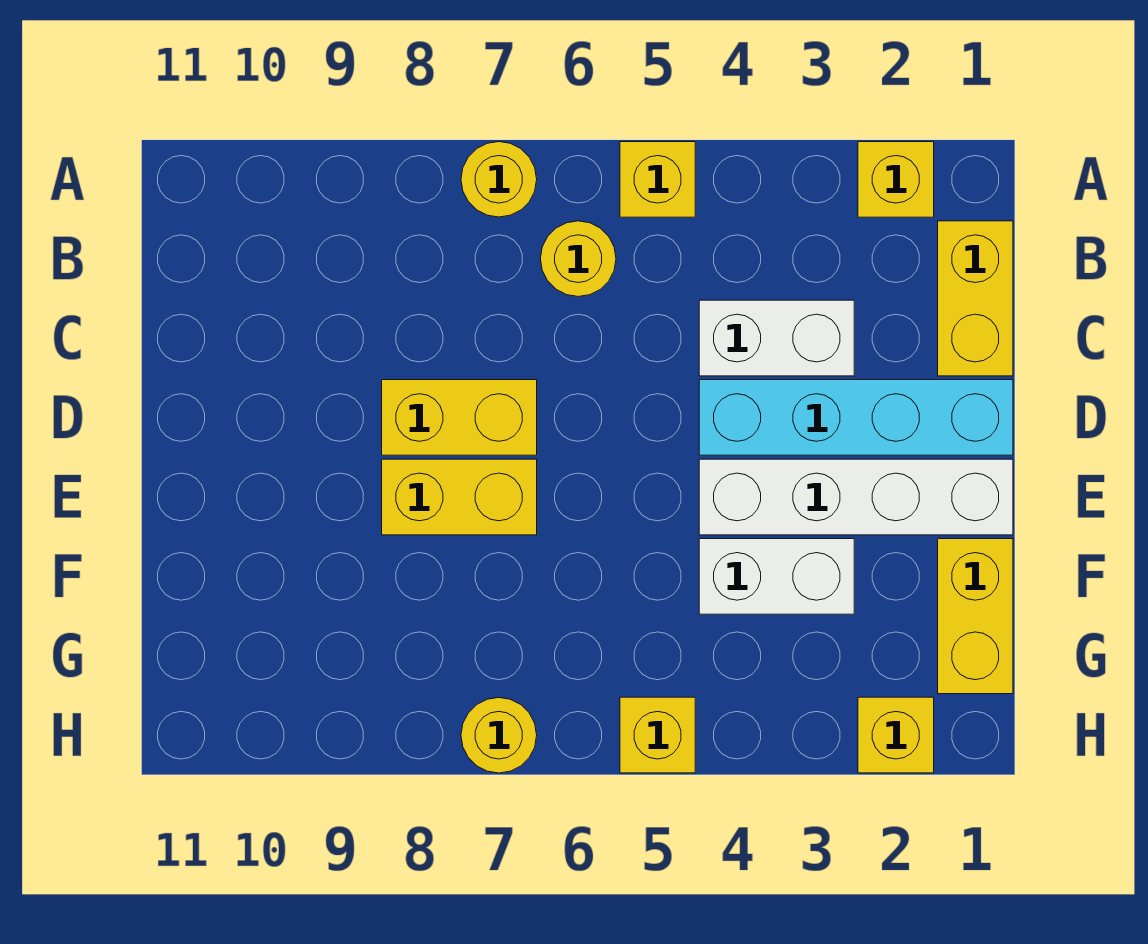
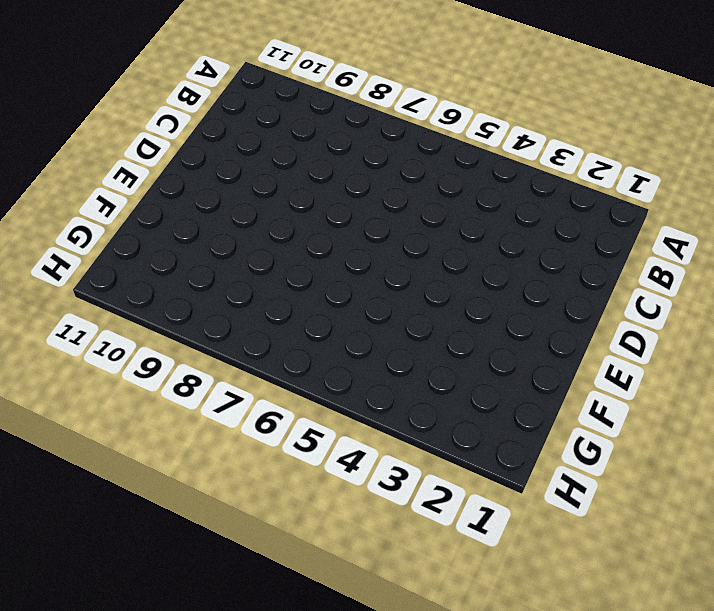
none -> yellow 1x1 brick [858,142,934,217]
none -> yellow 1x1 brick [620,142,695,217]
none -> yellow 1x1 round brick [461,142,537,217]

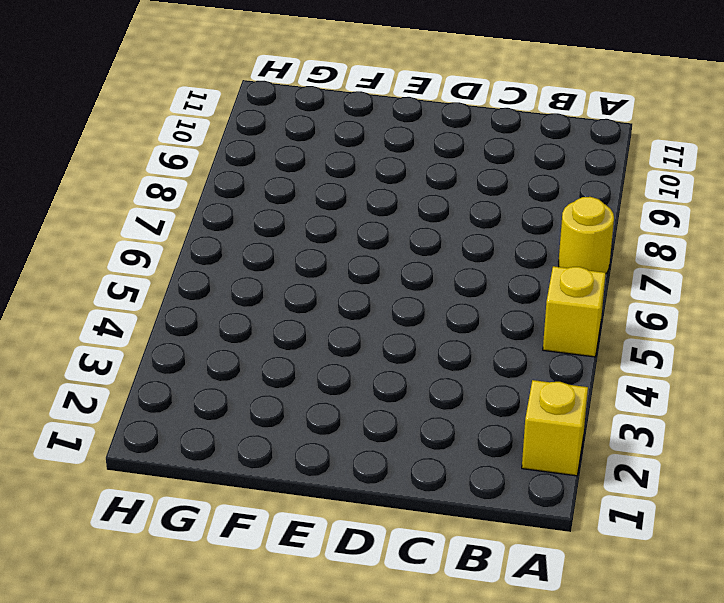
none -> yellow 1x2 brick [938,221,1013,376]
none -> yellow 1x1 round brick [541,221,616,297]
none -> white 1x2 brick [699,300,854,376]

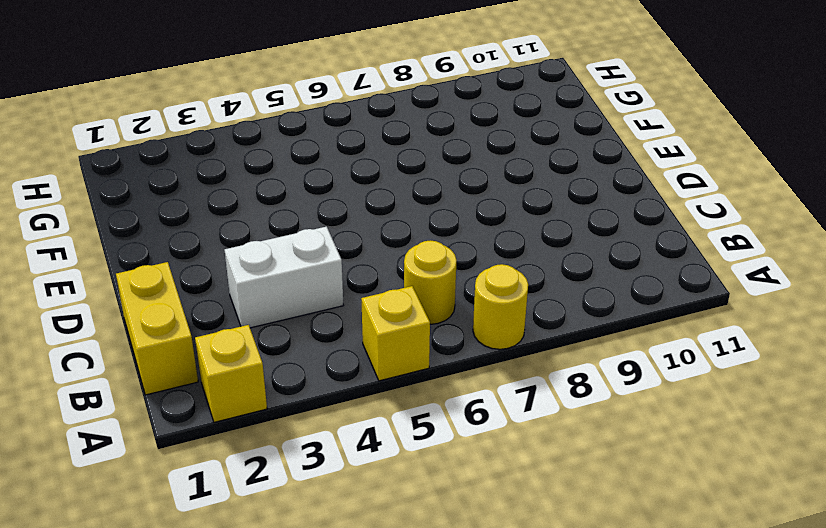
none -> cyan 1x4 brick [699,380,1013,455]
none -> yellow 1x2 brick [382,380,537,455]
none -> white 1x4 brick [699,459,1013,535]

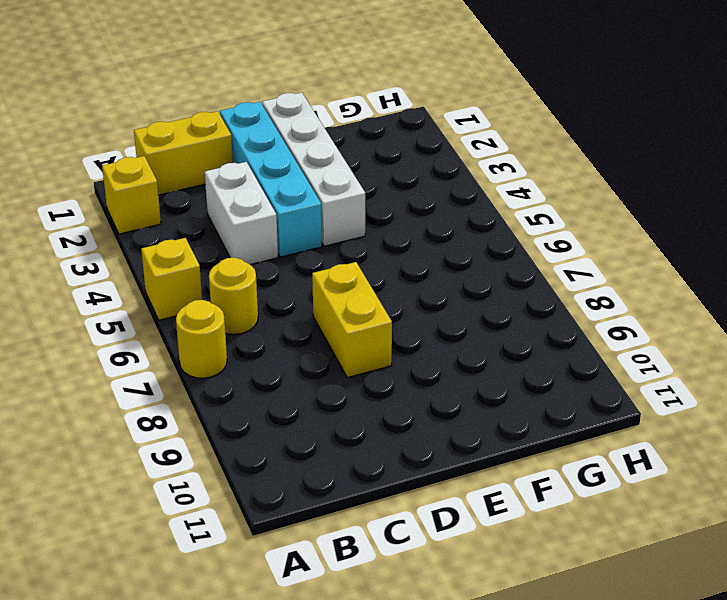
none -> yellow 1x2 brick [382,459,537,535]
none -> yellow 1x2 brick [938,539,1013,694]
none -> white 1x2 brick [699,539,854,614]

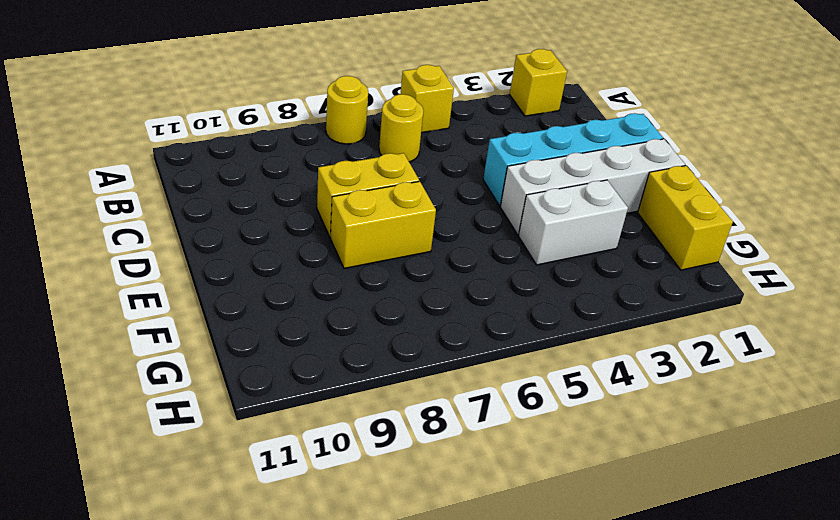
none -> yellow 1x2 brick [938,221,1013,376]
none -> white 1x2 brick [699,300,854,376]
none -> yellow 1x1 brick [858,697,934,773]

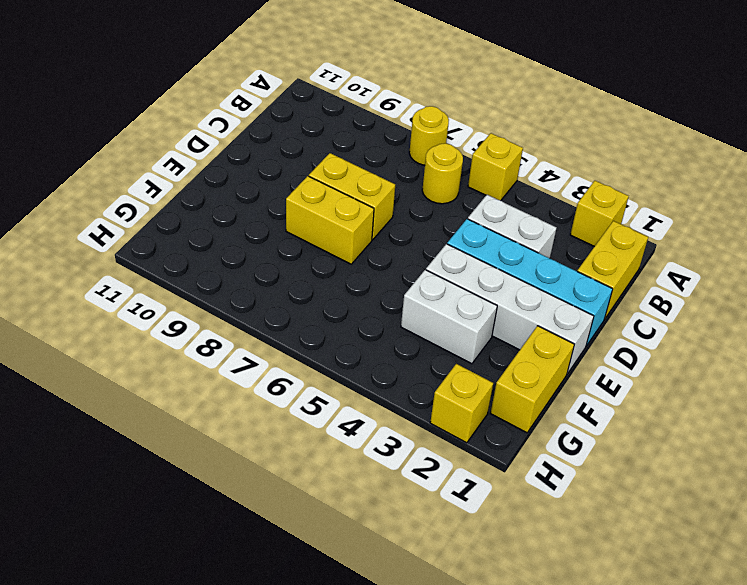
none -> yellow 1x1 brick [620,697,695,773]
none -> yellow 1x1 round brick [461,698,537,773]

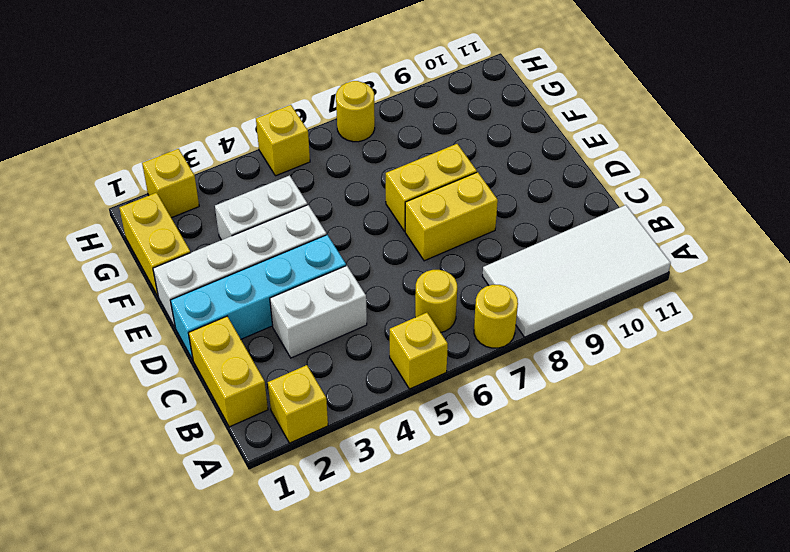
white 2x4 tile [482,205,671,337] -> none

